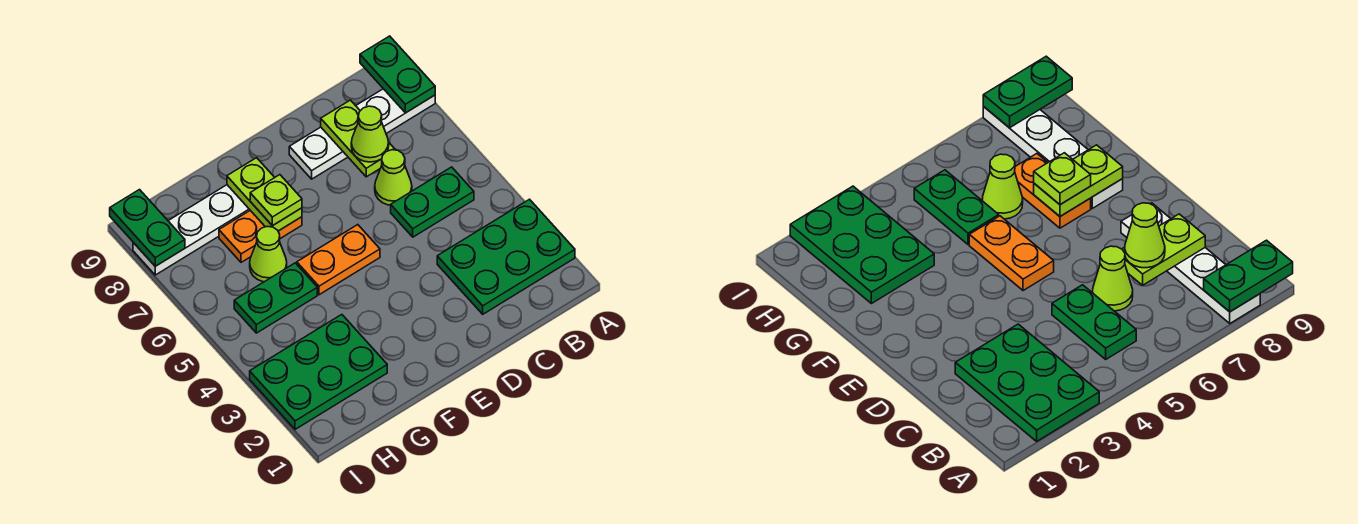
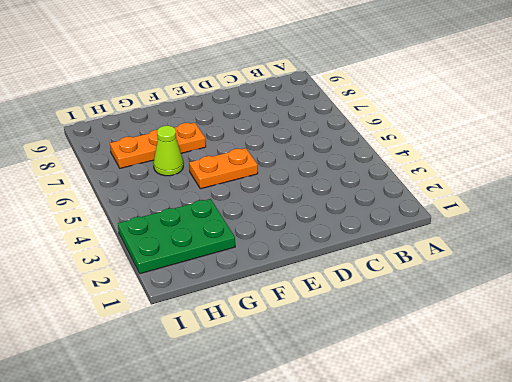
orange 1x3 plate [110,123,206,168] -> orange 1x2 plate [219,210,302,262]
none -> green 2x3 plate [437,199,575,314]
none -> white 1x4 plate [289,89,435,179]
none -> green 1x2 plate [391,167,474,237]

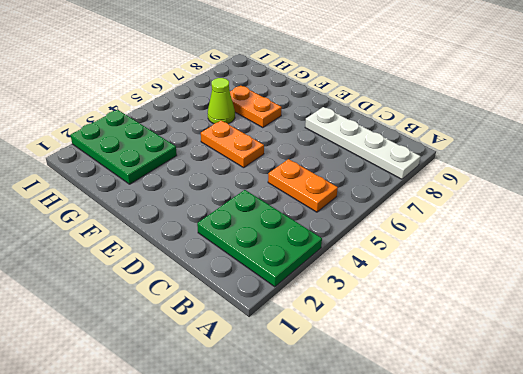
orange 1x2 plate [268,159,338,212] -> green 1x2 plate [391,167,474,237]
none -> lime 1x1 cone [375,150,412,205]
none -> white 1x4 plate [133,185,250,275]
none -> green 1x2 plate [234,263,317,333]

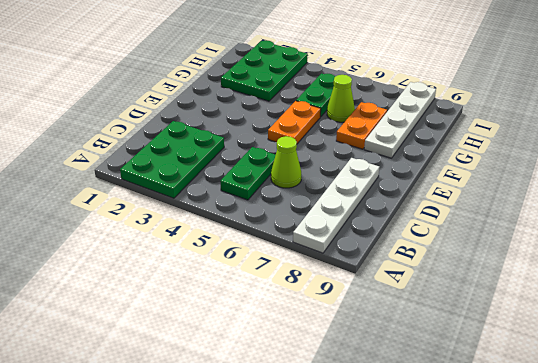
none -> green 1x2 plate [360,36,435,113]
none -> lime 1x2 plate [321,100,395,177]
none -> lime 1x2 plate [227,158,302,231]

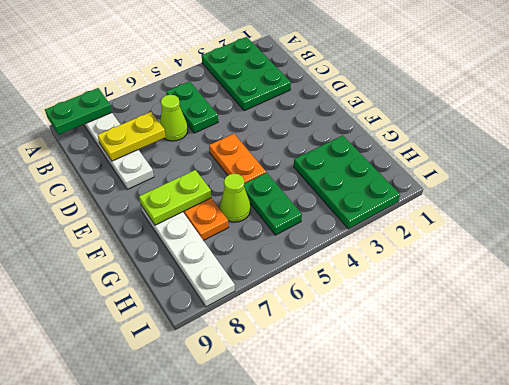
yellow 1x2 plate [98,112,166,161] -> lime 1x2 plate [321,100,395,177]
none -> green 1x2 plate [110,190,185,266]
none -> lime 1x1 cone [351,106,389,162]
none -> lime 1x1 plate [250,175,302,226]

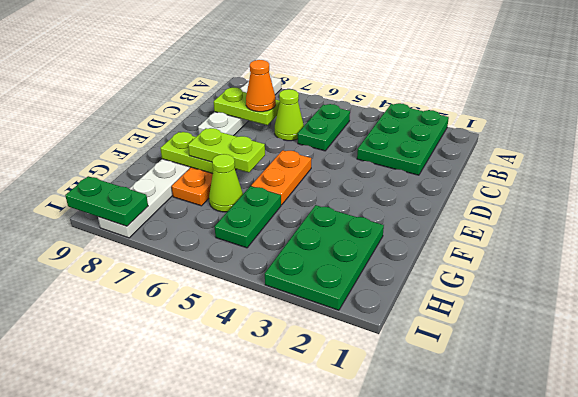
orange 1x1 cone [246,60,276,112] -> lime 1x1 cone [351,106,389,162]
lime 1x2 plate [188,128,265,173] -> lime 1x1 plate [250,175,302,226]
none -> green 1x2 plate [360,36,435,113]

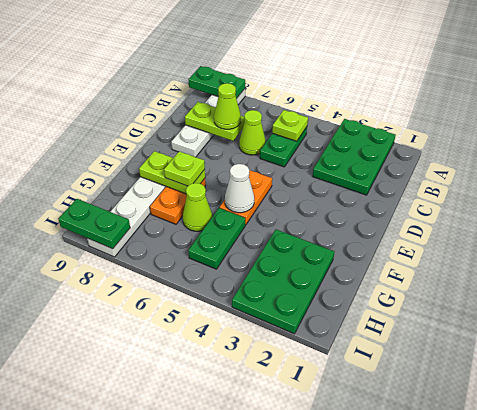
lime 1x1 plate [272,110,308,141] -> none
white 1x1 cone [225,164,254,213] -> none

